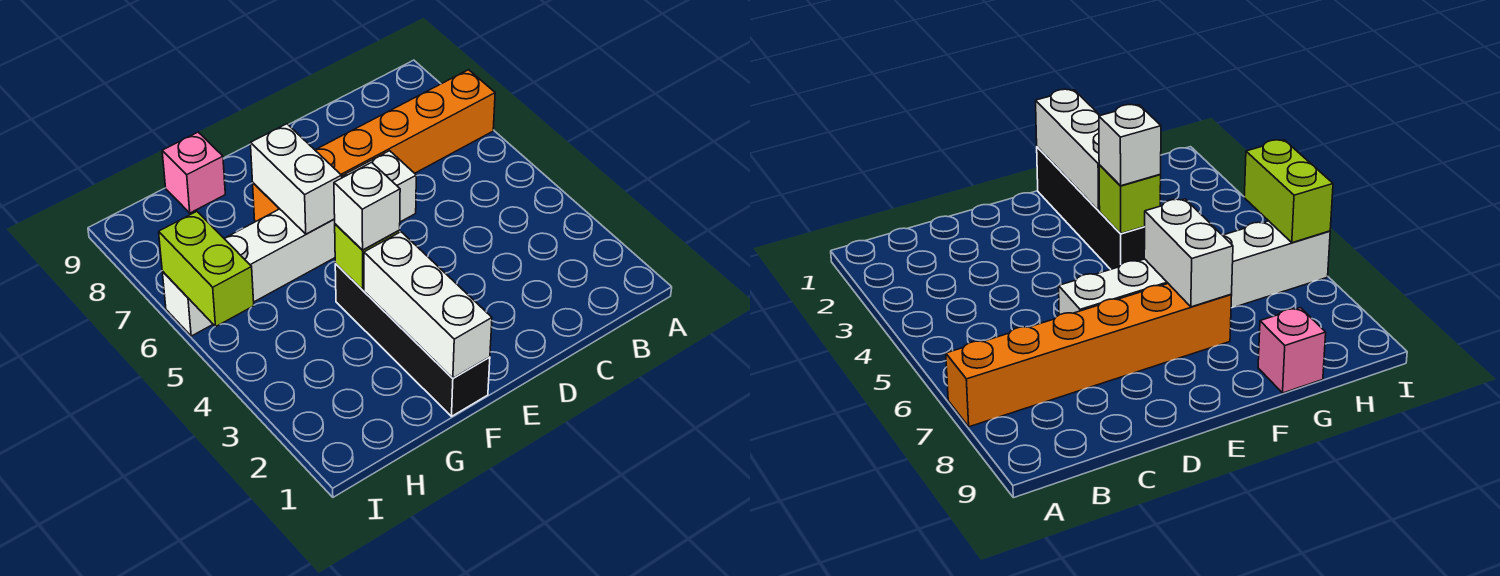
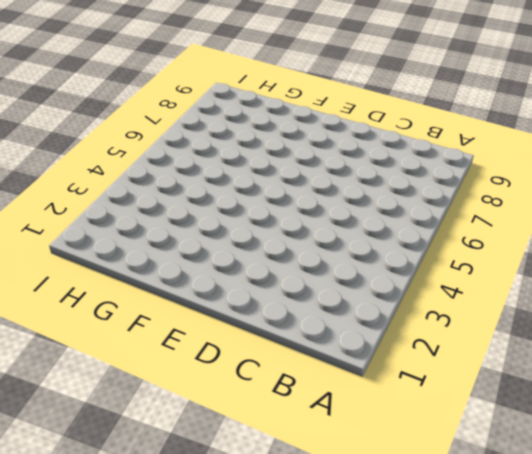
none -> orange 1x6 brick [253,70,495,222]
none -> white 1x6 brick [162,151,416,336]

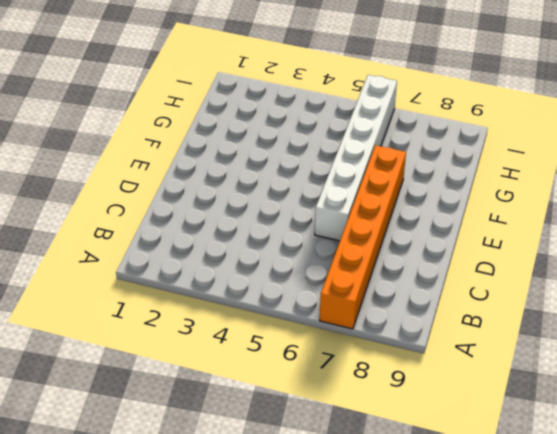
none -> black 1x4 brick [335,264,490,416]
none -> pink 1x1 brick [162,132,225,213]

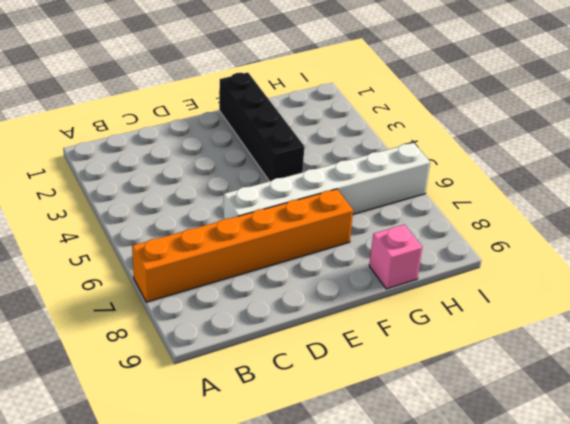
none -> white 1x3 brick [364,232,492,378]
none -> lime 1x1 brick [335,224,400,290]

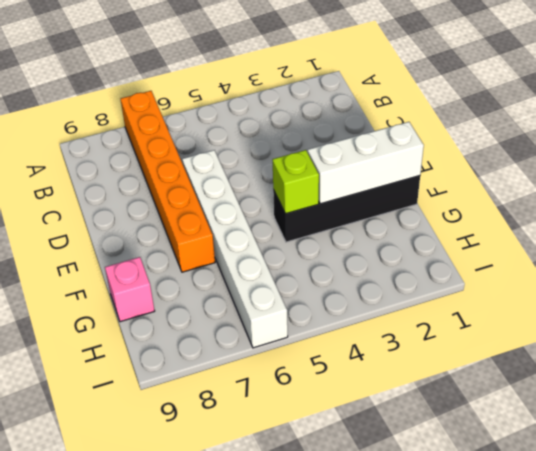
none -> white 1x2 brick [250,124,342,234]
none -> lime 1x2 brick [159,211,254,327]

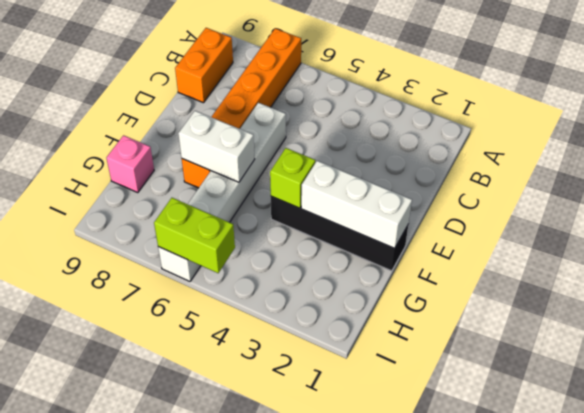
orange 1x2 brick [175,28,233,103] -> none
none -> white 1x1 brick [334,163,400,250]

